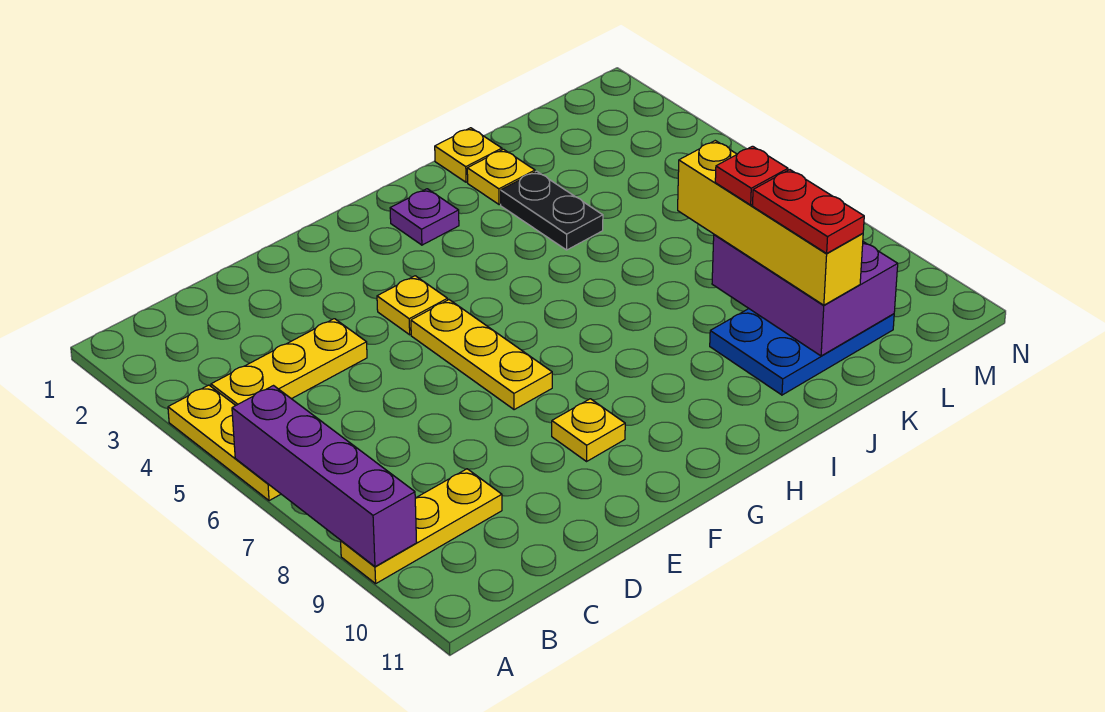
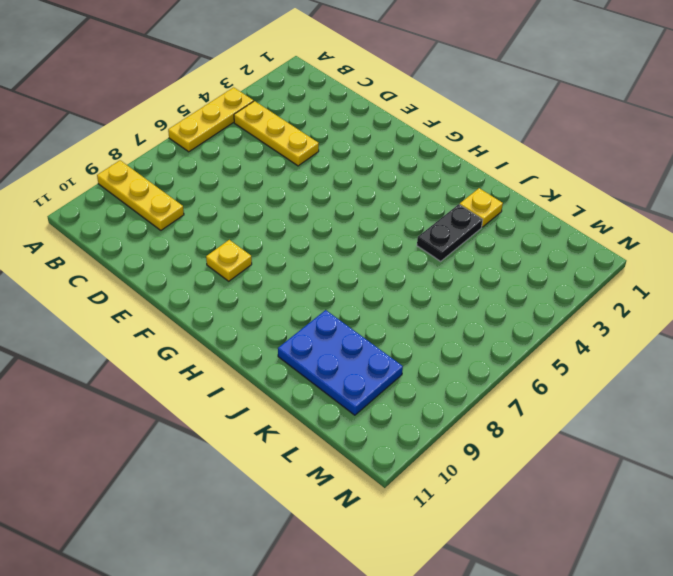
none -> yellow 1x1 plate [377,276,448,335]
none -> yellow 1x3 plate [411,300,552,410]
none -> purple 1x1 plate [390,189,459,245]

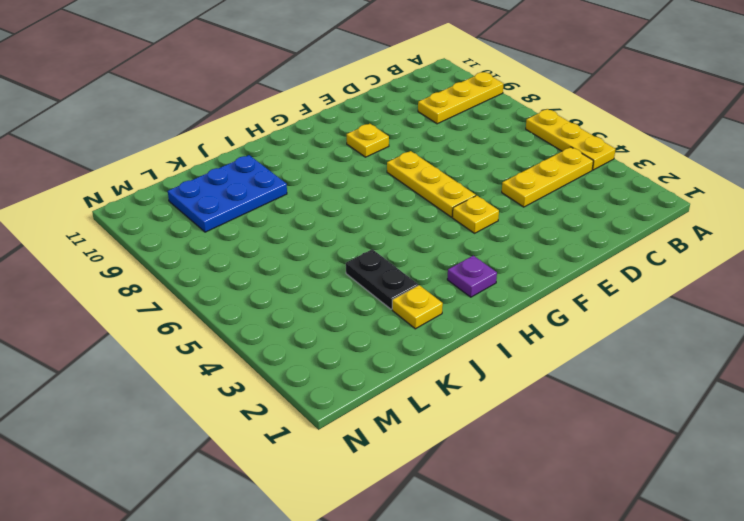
none -> yellow 1x1 plate [435,128,502,182]
none -> purple 1x4 brick [232,386,417,567]
none -> purple 2x3 brick [712,235,898,356]

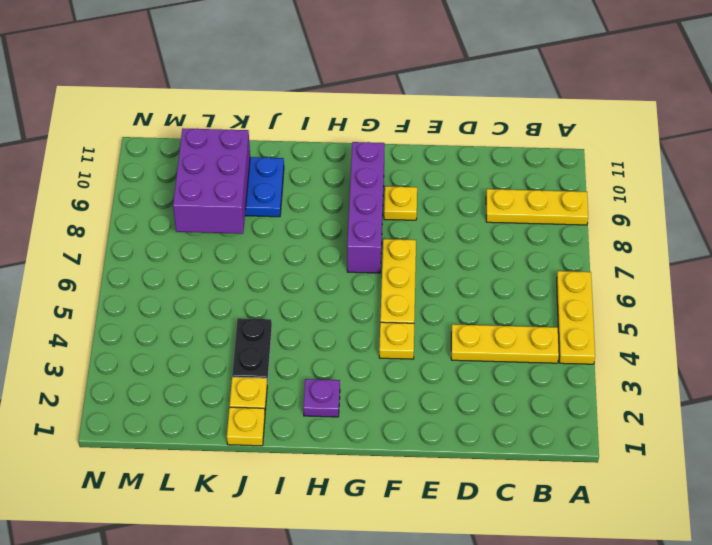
purple 1x4 brick [347,142,385,273] -> purple 1x4 brick moved to [232,386,417,567]
none -> yellow 1x4 brick [678,141,863,305]
none -> red 1x1 plate [715,146,788,205]
none -> red 1x2 plate [753,170,864,253]

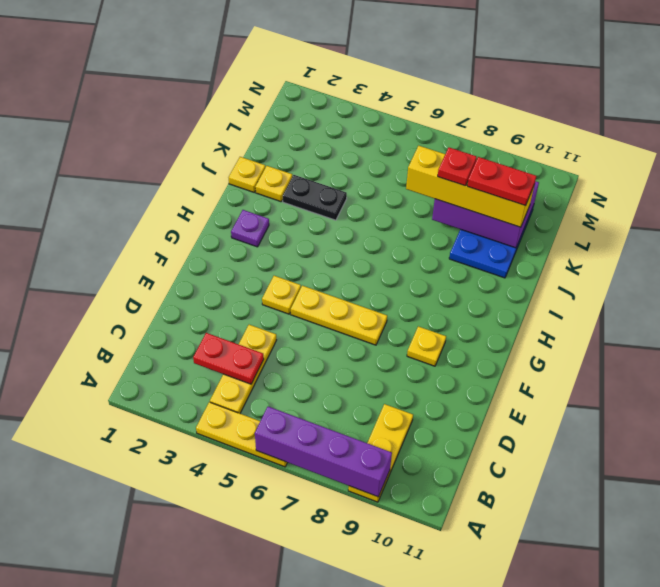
red 1x2 plate [193,333,264,384] -> none

